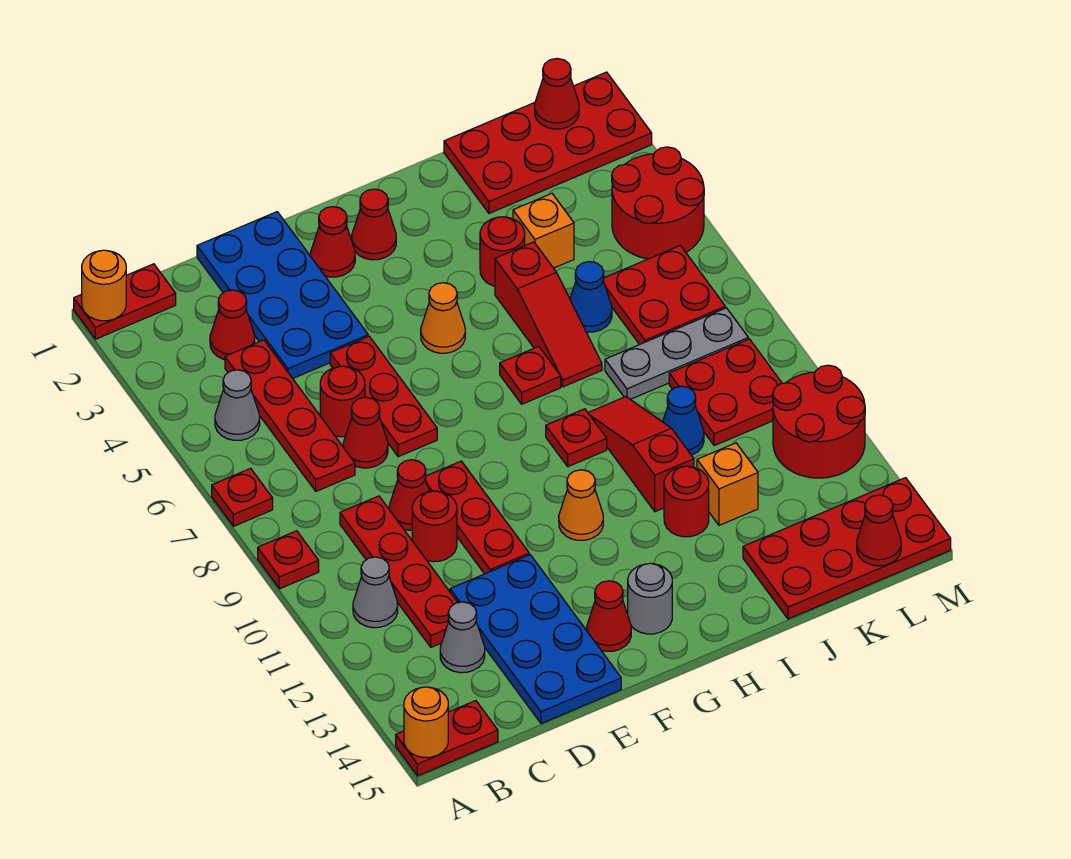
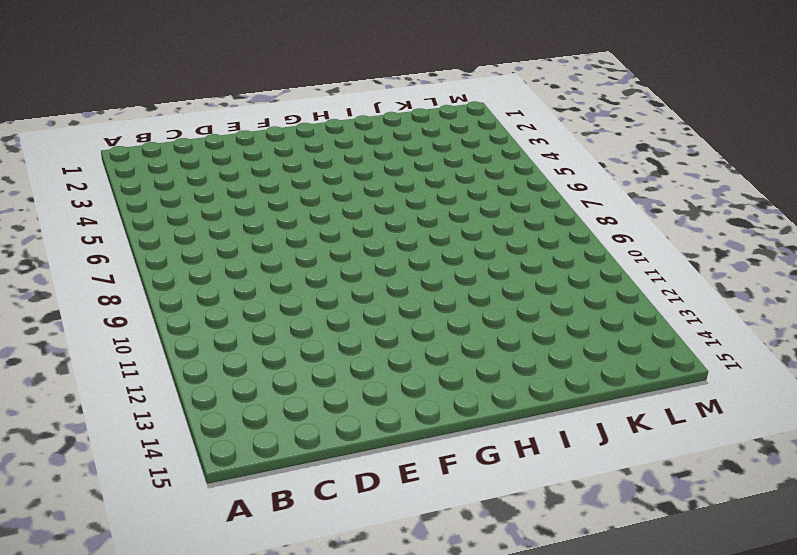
none -> red 1x2 plate [74,264,176,339]
none -> red 1x1 plate [212,468,273,526]
none -> red 1x1 plate [258,531,319,589]
none -> red 1x2 plate [396,701,498,776]

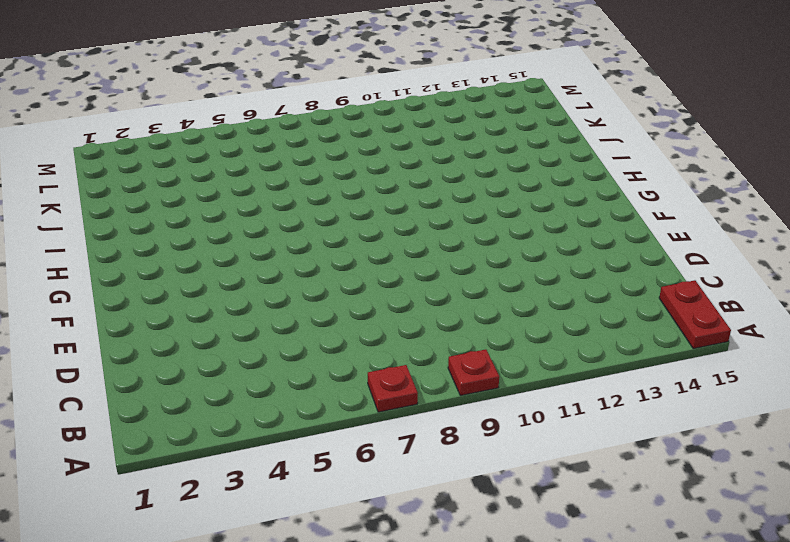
none -> red 1x2 plate [74,264,176,339]
none -> grey 1x1 cone [215,370,260,440]
none -> grey 1x1 cone [353,557,398,628]
none -> red 1x1 cone [210,290,255,360]

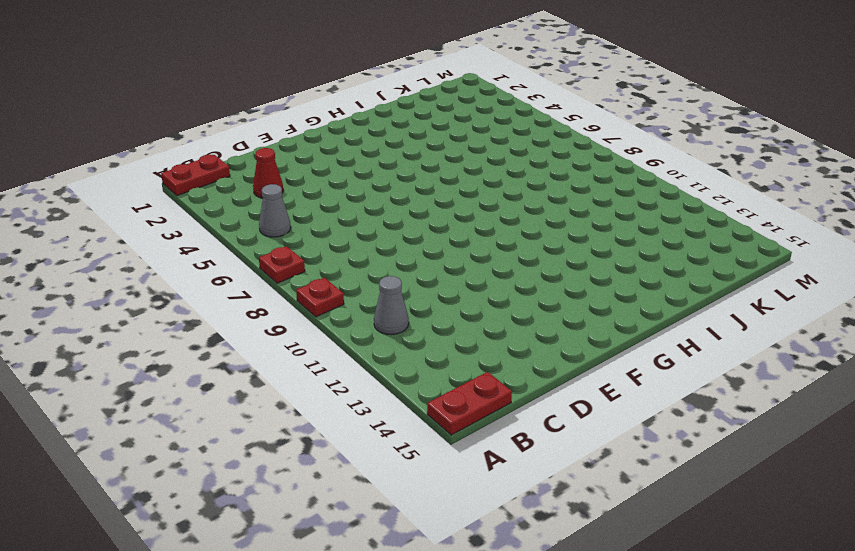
none -> red 1x4 plate [225,340,355,491]
none -> red 1x4 plate [340,496,458,647]
none -> grey 1x1 cone [440,602,485,673]
none -> blue 2x4 plate [197,212,368,378]

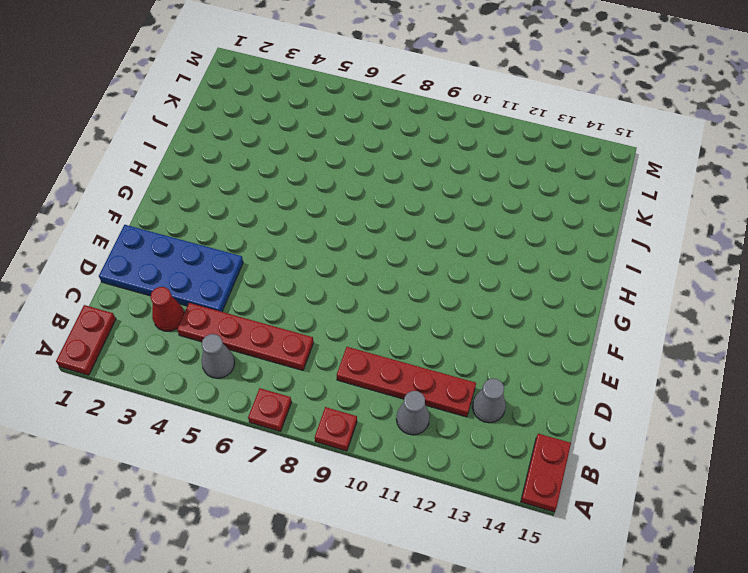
none -> red 1x1 round brick [320,366,365,437]
none -> red 1x1 cone [343,397,388,468]
none -> red 1x1 cone [389,460,429,530]
none -> red 1x1 round brick [412,491,457,562]

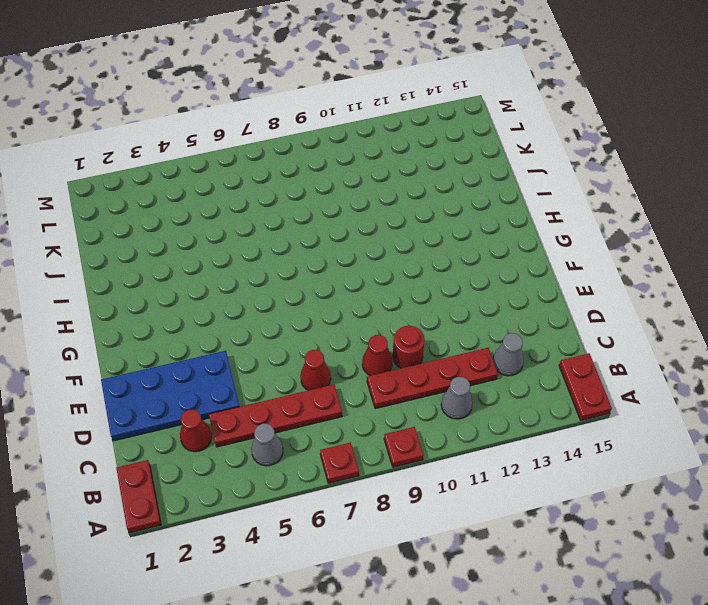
none -> red 1x1 round brick [320,366,365,437]
none -> blue 2x4 plate [450,555,621,724]
none -> red 1x3 plate [330,336,437,457]
none -> red 1x3 plate [425,461,529,574]

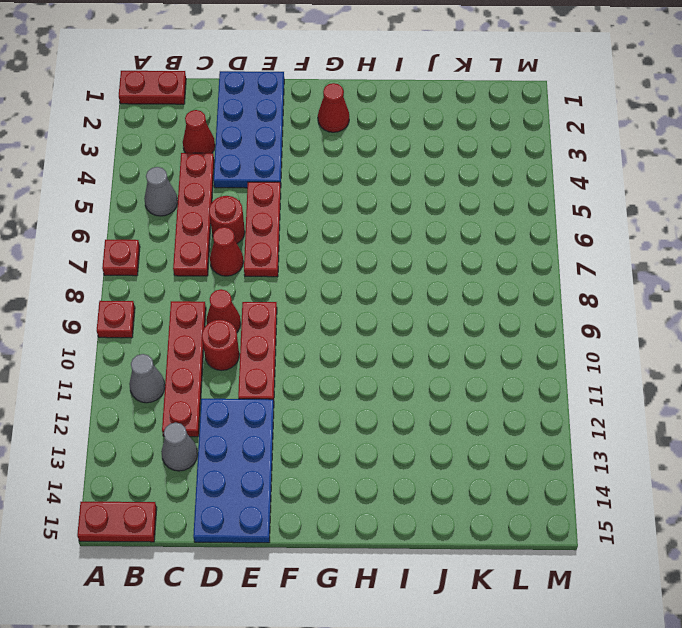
none -> red 1x1 cone [311,207,355,277]
none -> red 1x1 cone [587,581,631,651]
none -> orange 1x1 cone [421,283,465,353]
none -> orange 1x1 cone [559,470,603,540]

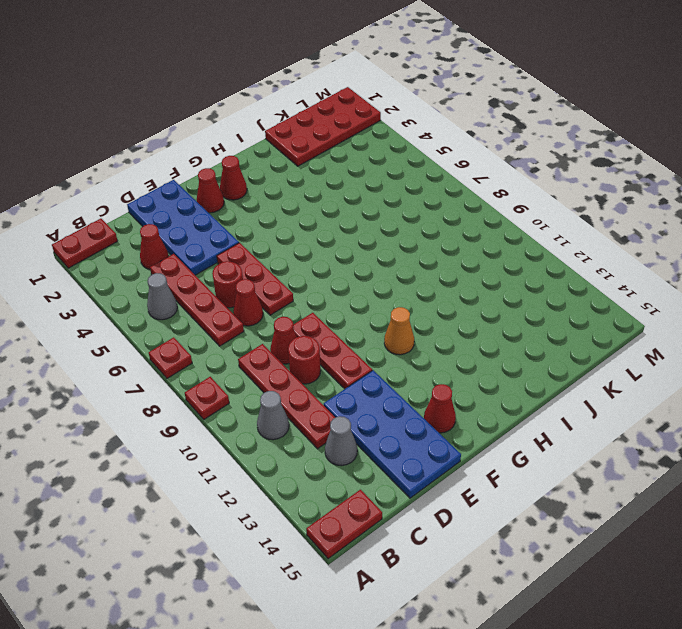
none -> orange 1x1 cone [421,283,465,353]
none -> grey 1x1 round brick [628,563,672,634]
none -> red 1x1 plate [500,346,561,404]
none -> red 1x1 plate [546,409,607,467]

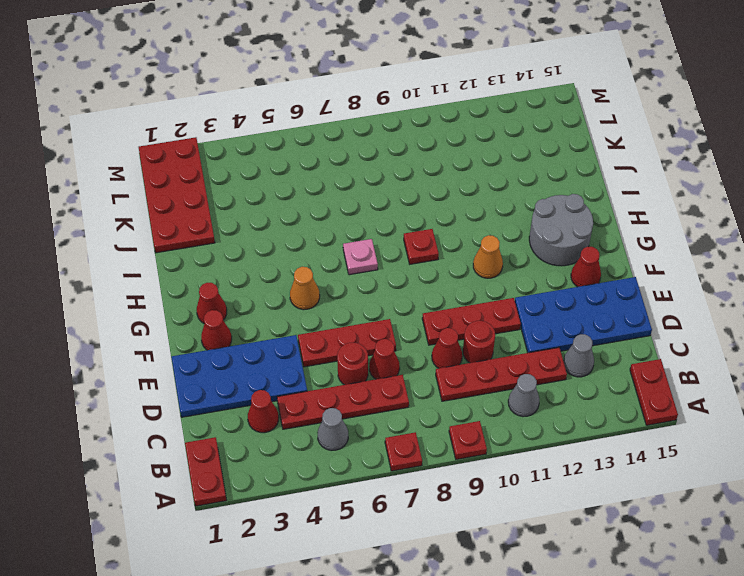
grey 2x2 round brick [529,194,593,266] -> grey 1x1 round brick [628,563,672,634]
pink 1x1 plate [343,239,378,275] -> red 1x1 plate [500,346,561,404]
none -> red 1x1 round brick [480,217,525,286]
none -> red 1x3 slope [495,242,602,387]
none -> red 1x3 slope [588,397,694,512]
none -> red 1x1 round brick [664,466,709,537]

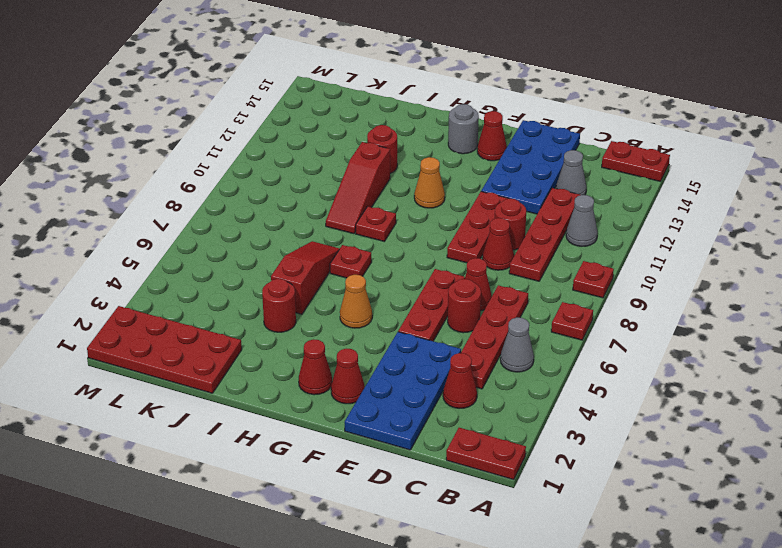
none -> orange 1x1 brick [513,194,574,268]
none -> blue 1x1 cone [570,262,612,332]
none -> grey 1x3 plate [605,308,748,399]
none -> blue 1x1 cone [663,386,704,455]

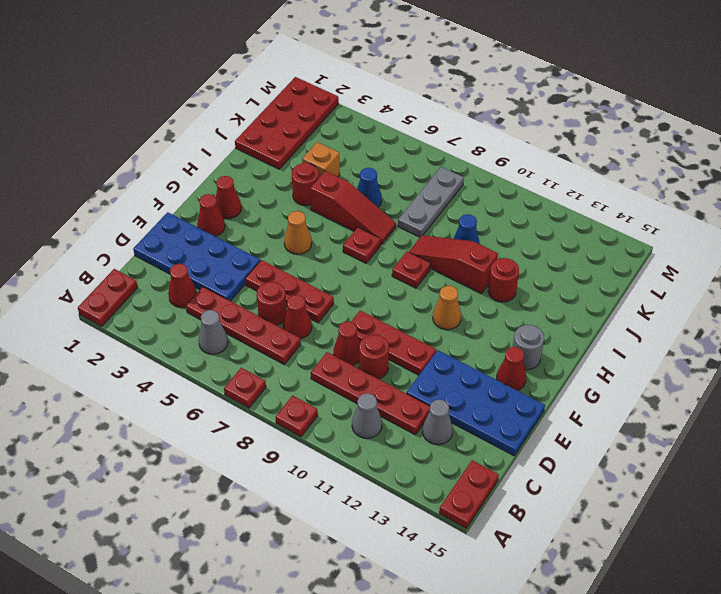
none -> orange 1x1 brick [697,443,758,525]
none -> red 2x4 plate [743,478,951,619]
none -> red 2x2 plate [603,246,725,345]
none -> red 2x2 plate [669,339,782,446]

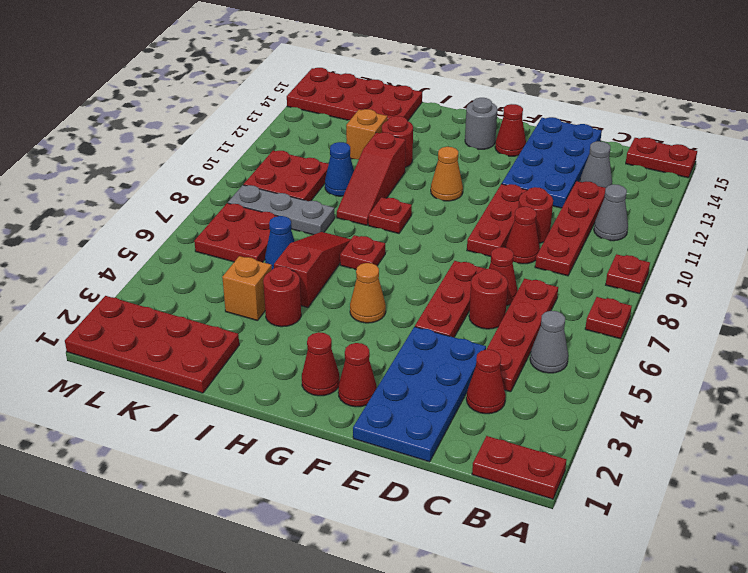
none -> red 2x2 round brick [612,147,704,259]
none -> red 2x2 round brick [773,365,865,478]
none -> orange 1x1 round brick [82,250,126,321]
none -> orange 1x1 round brick [404,687,448,758]

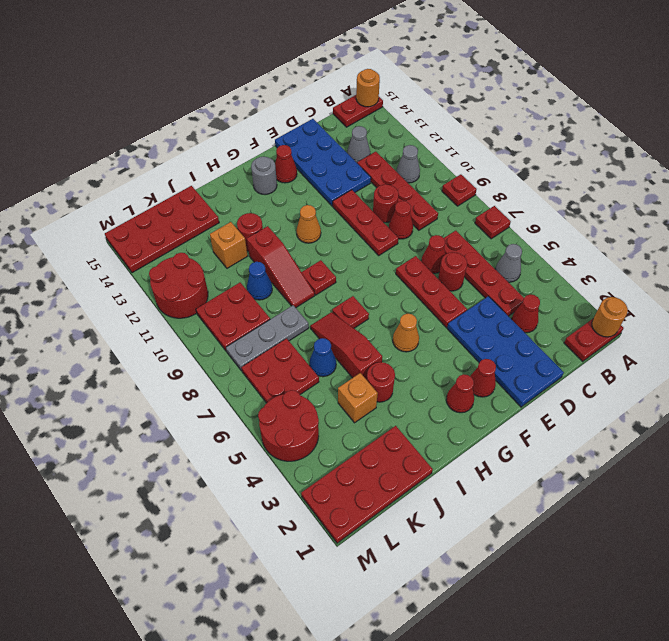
none -> red 1x1 cone [535,58,579,129]
none -> red 1x1 cone [857,495,901,566]

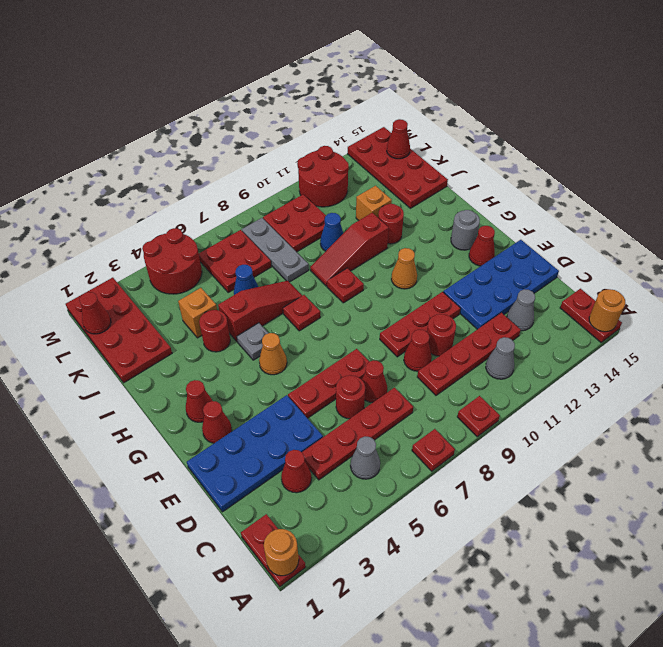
grey 1x1 plate [237,323,268,360] -> none

